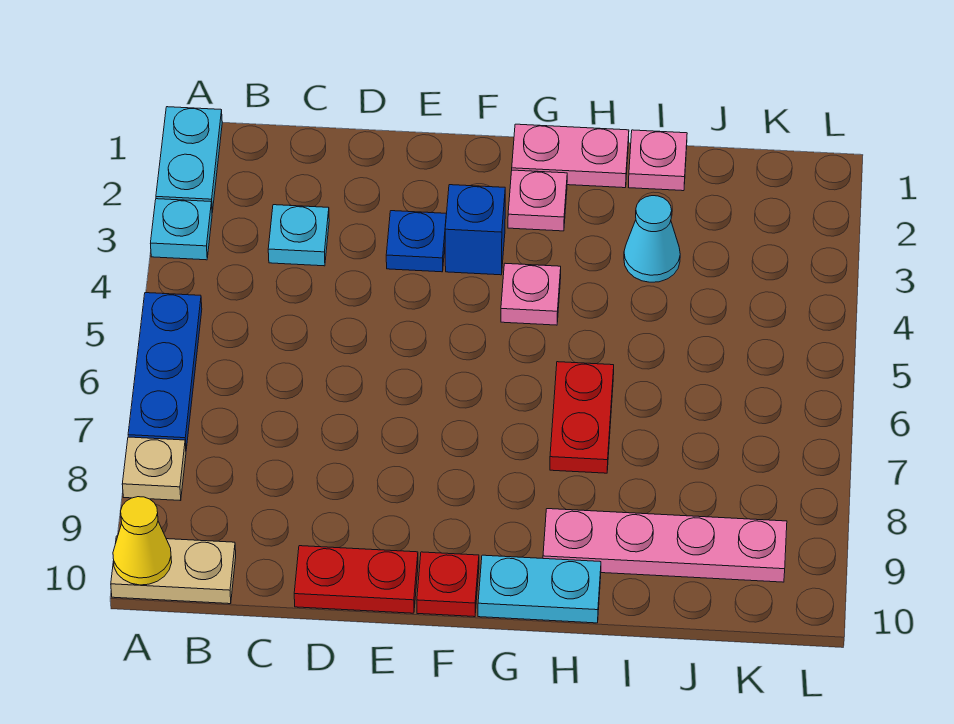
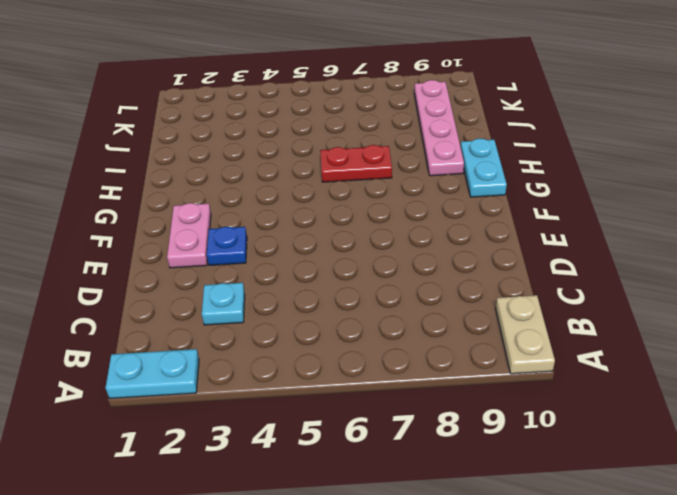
pink 1x2 plate [167,203,211,268] -> pink 1x2 plate moved to [512,124,629,188]
none -> cyan 1x1 plate [150,199,212,260]
none -> blue 1x3 plate [128,293,202,449]
none -> tan 1x1 plate [122,437,186,501]

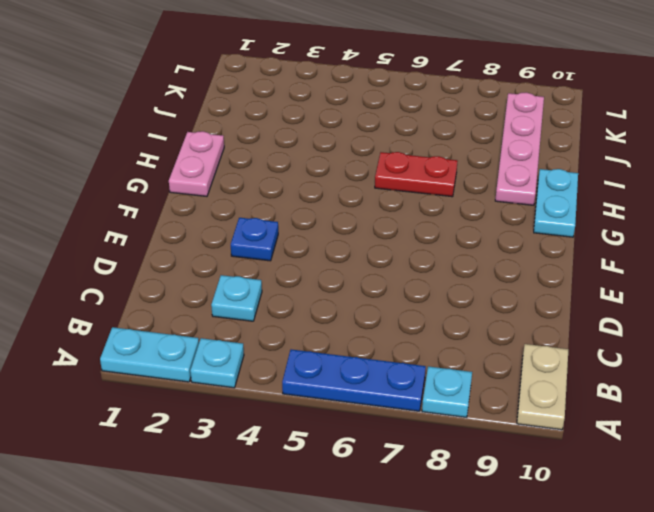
cyan 1x1 plate [422,366,472,418] -> tan 1x1 plate [122,437,186,501]
none -> red 1x2 plate [294,546,418,613]
none -> blue 1x1 brick [445,185,505,275]
none -> red 1x1 plate [417,552,479,617]

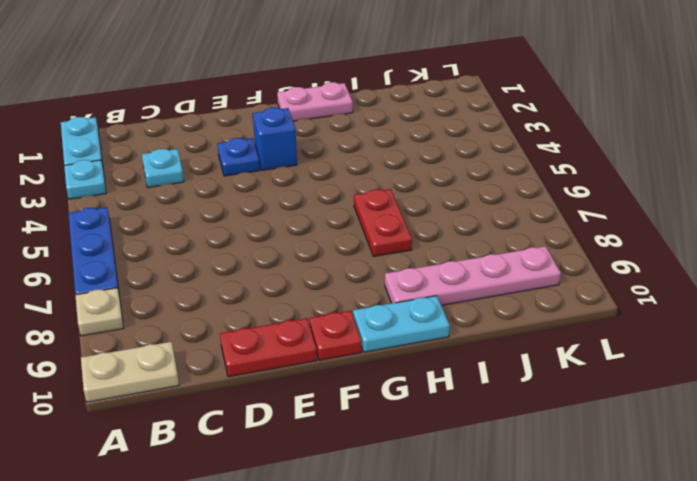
none -> pink 1x1 plate [508,170,567,231]
none -> pink 1x1 plate [501,263,561,325]
none -> pink 1x1 plate [629,130,687,191]

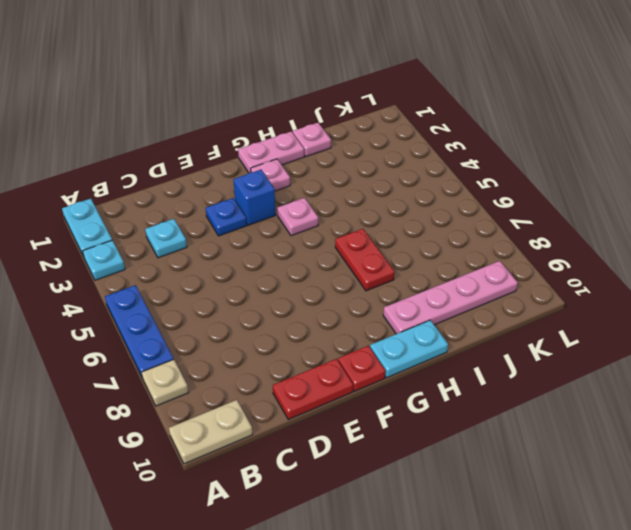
none -> cyan 1x1 cone [624,196,680,282]
none -> yellow 1x1 cone [113,497,172,585]

